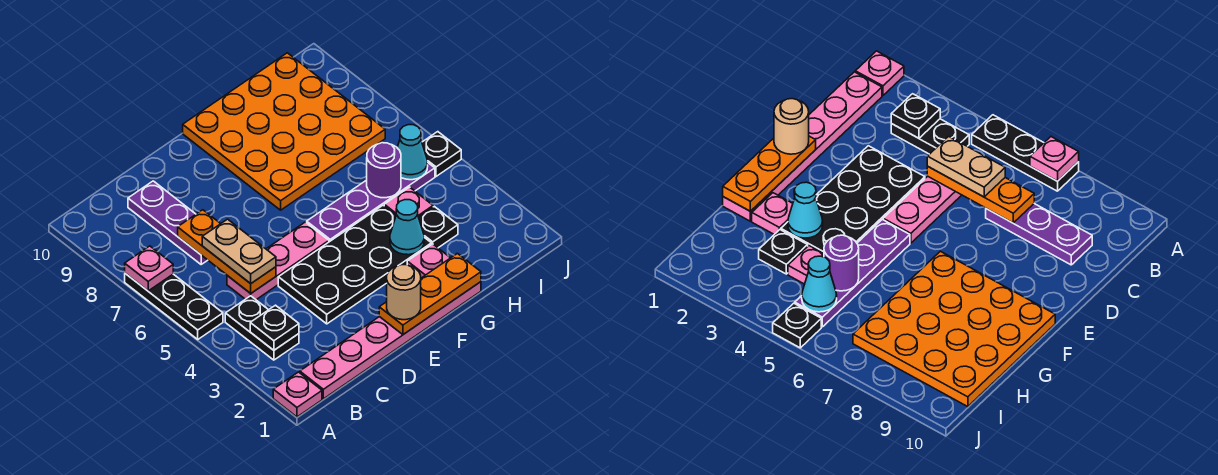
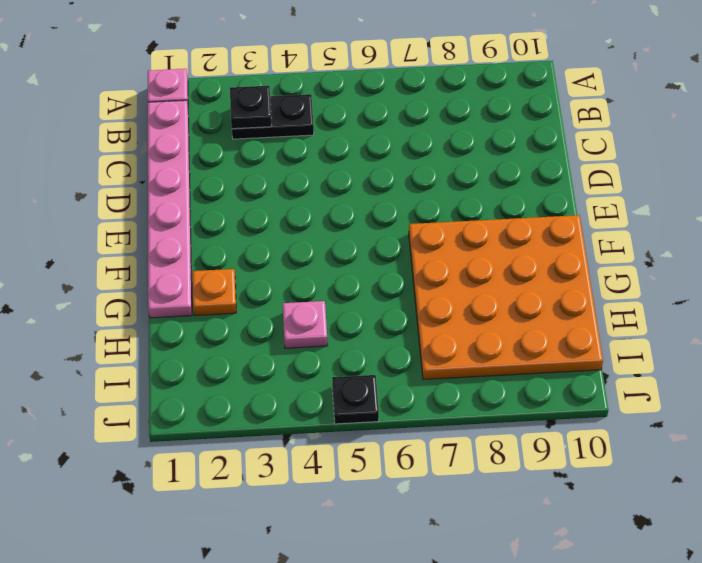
orange 1x1 plate [192,269,236,316] -> pink 1x1 plate [407,244,450,278]
none -> black 1x3 plate [125,273,223,339]
none -> pink 1x3 plate [227,222,329,300]
none -> purple 1x3 plate [128,181,207,264]

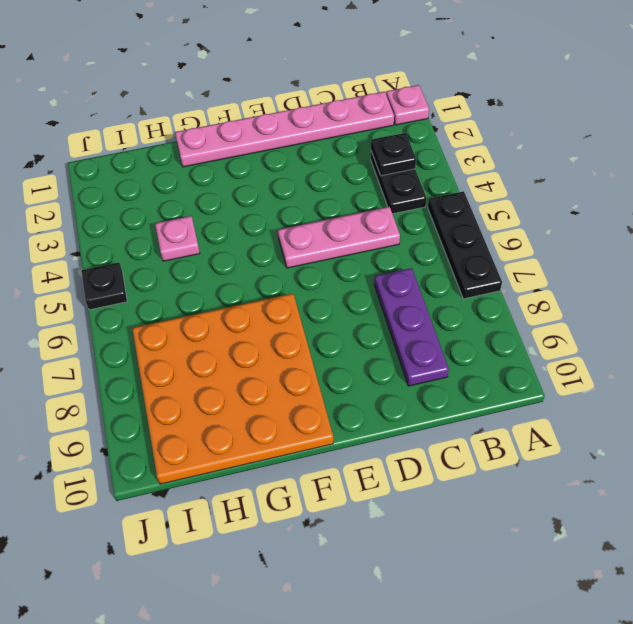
none -> black 2x4 plate [278,205,431,324]
none -> purple 1x4 plate [307,163,435,242]
none -> pink 1x1 plate [407,244,450,278]

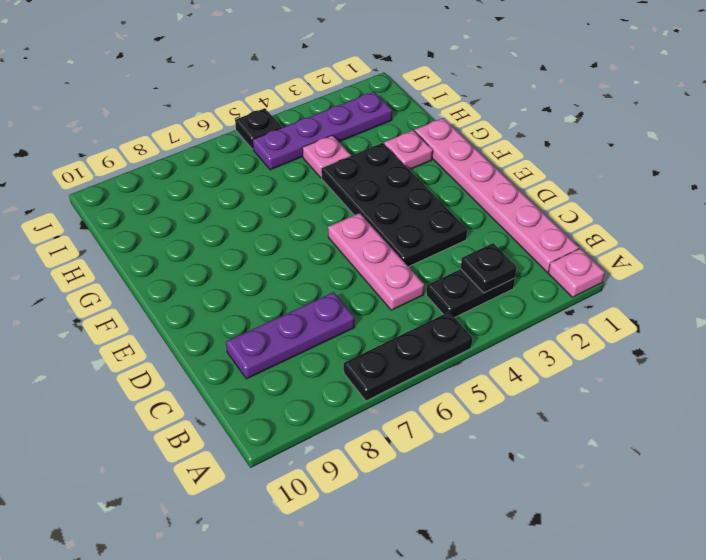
purple 1x4 plate [252,92,392,170] -> purple 1x4 plate turned to [307,163,435,242]
none -> orange 4x4 plate [183,53,385,210]
none -> black 1x1 plate [419,206,458,248]
none -> pink 1x1 plate [125,246,173,291]

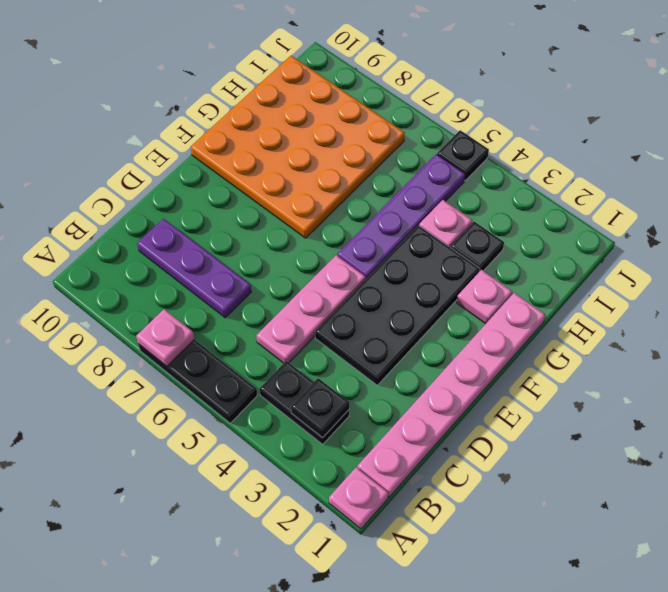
none -> orange 1x3 plate [178,210,276,293]
none -> orange 1x3 plate [379,253,481,335]
none -> cyan 1x1 cone [390,200,424,255]

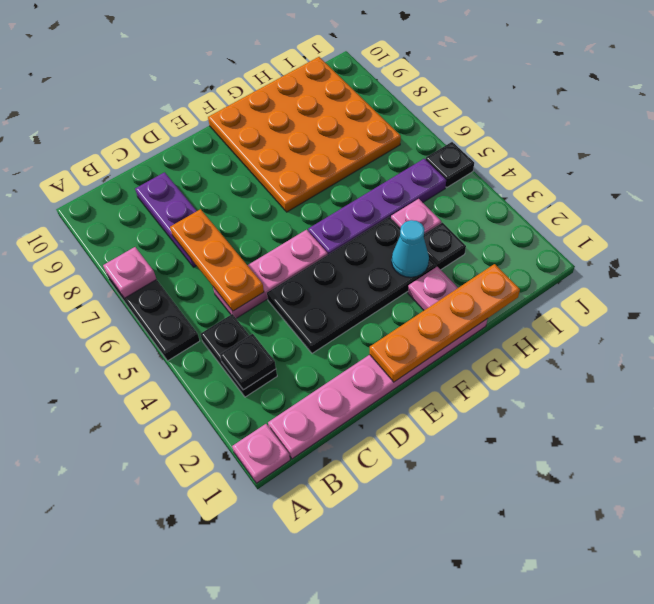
orange 1x4 plate [370,264,520,382] -> orange 1x3 plate [379,253,481,335]
none -> purple 1x1 round brick [367,143,401,198]
none -> cyan 1x1 cone [397,125,428,180]
none -> tan 1x2 plate [202,219,276,284]

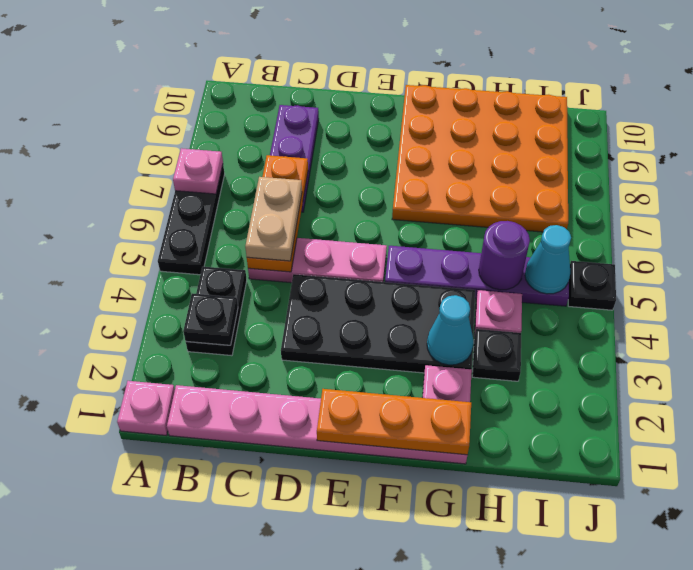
none -> tan 1x1 round brick [387,265,421,320]

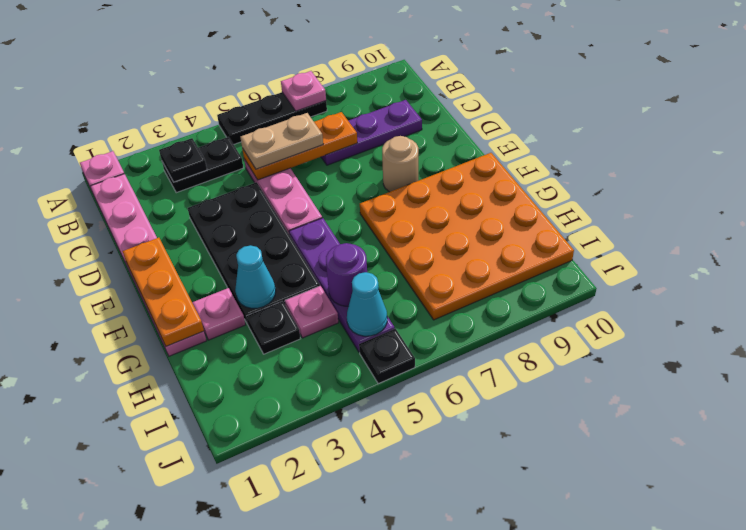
tan 1x1 round brick [382,136,418,192] -> tan 1x1 round brick moved to [387,265,421,320]

